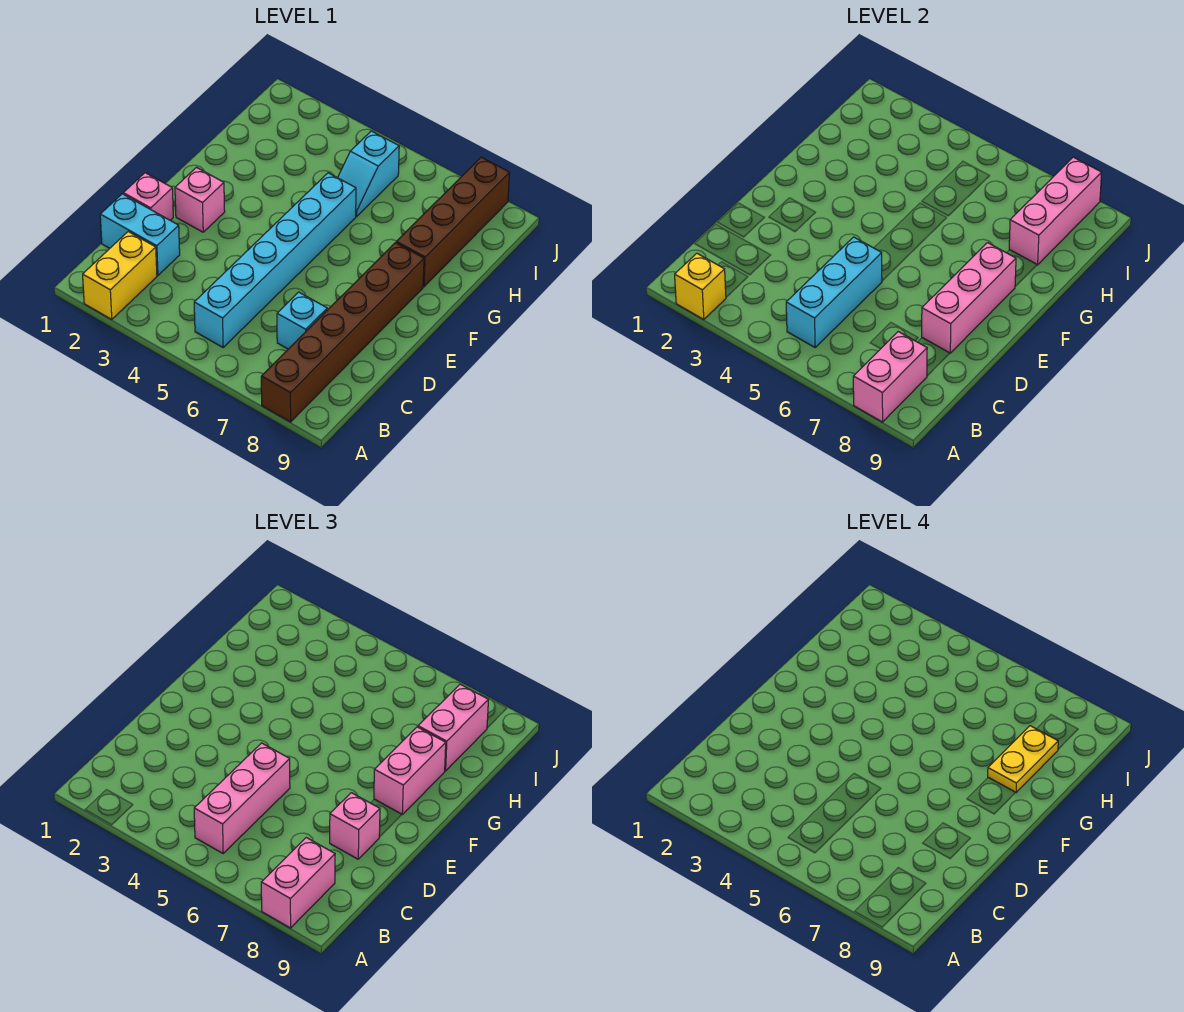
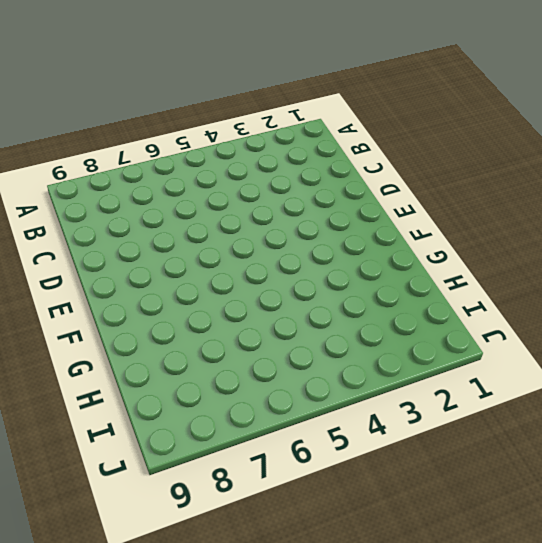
none -> yellow 1x2 brick [83,232,157,320]
none -> brown 1x6 brick [261,243,424,422]
none -> cyan 1x6 brick [194,173,356,347]

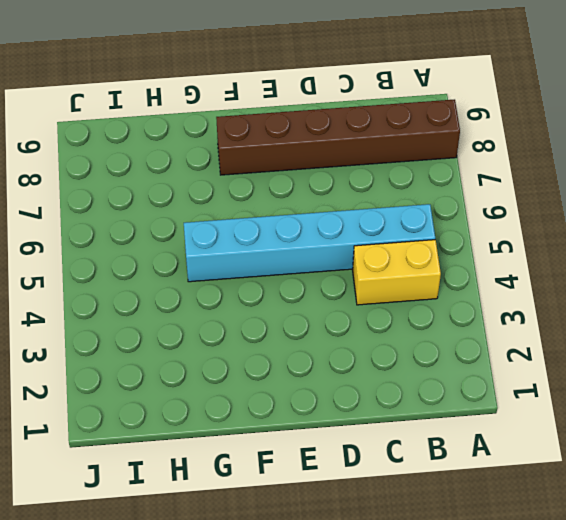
yellow 1x2 brick [353,240,441,305] -> yellow 1x2 brick moved to [83,232,157,320]
none -> cyan 1x2 brick [100,194,180,275]
none -> cyan 1x1 brick [277,292,327,349]
none -> pink 1x1 brick [123,173,173,220]

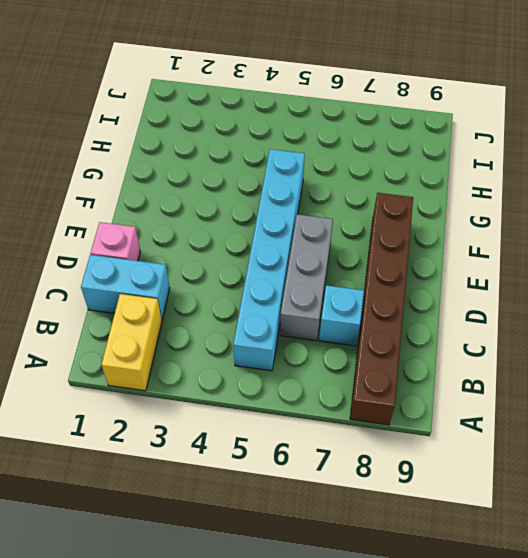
grey 1x3 brick [280,214,333,341] -> none
none -> pink 1x1 brick [175,168,225,232]
none -> brown 1x4 brick [396,157,510,287]
none -> cyan 1x2 slope [338,131,399,216]

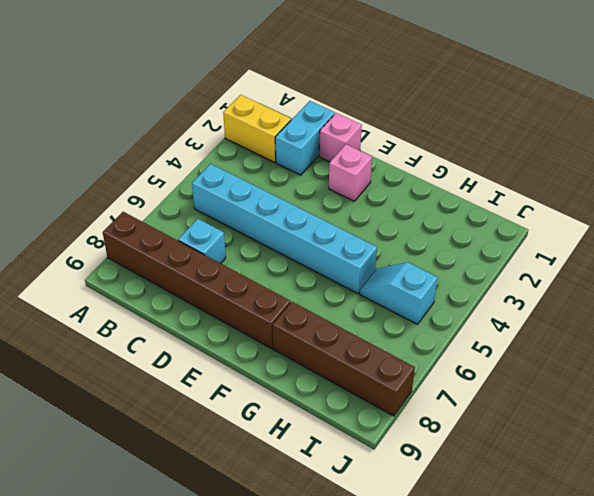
none -> yellow 1x1 brick [675,253,726,320]
none -> pink 1x2 brick [853,332,927,422]
none -> cyan 1x3 brick [786,237,882,347]

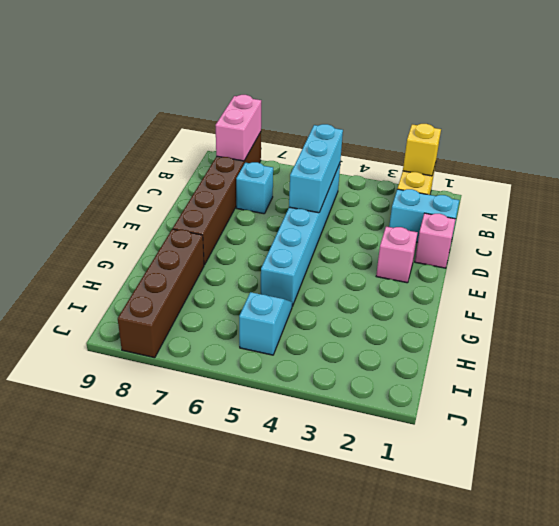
none -> pink 1x3 brick [922,243,1016,353]
none -> pink 1x3 brick [1009,157,1102,265]
none -> pink 1x2 brick [261,838,335,928]

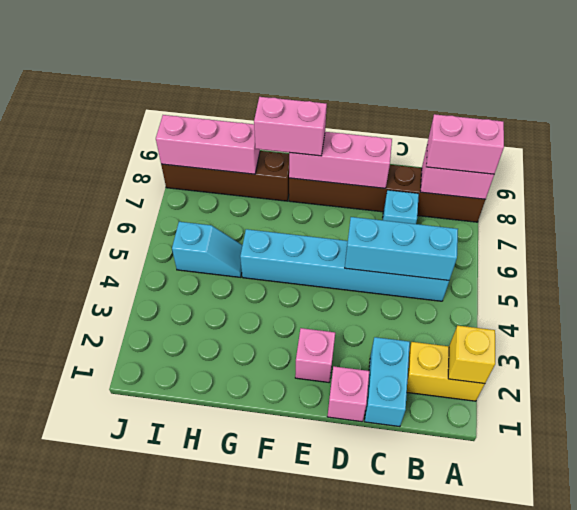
none -> pink 1x3 brick [194,743,290,853]
none -> pink 1x1 brick [330,793,380,859]
none -> pink 1x2 brick [418,684,488,771]

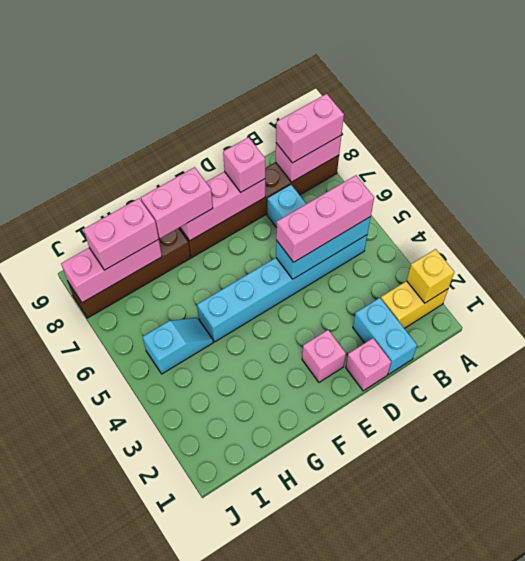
none -> yellow 1x2 plate [988,726,1058,793]

